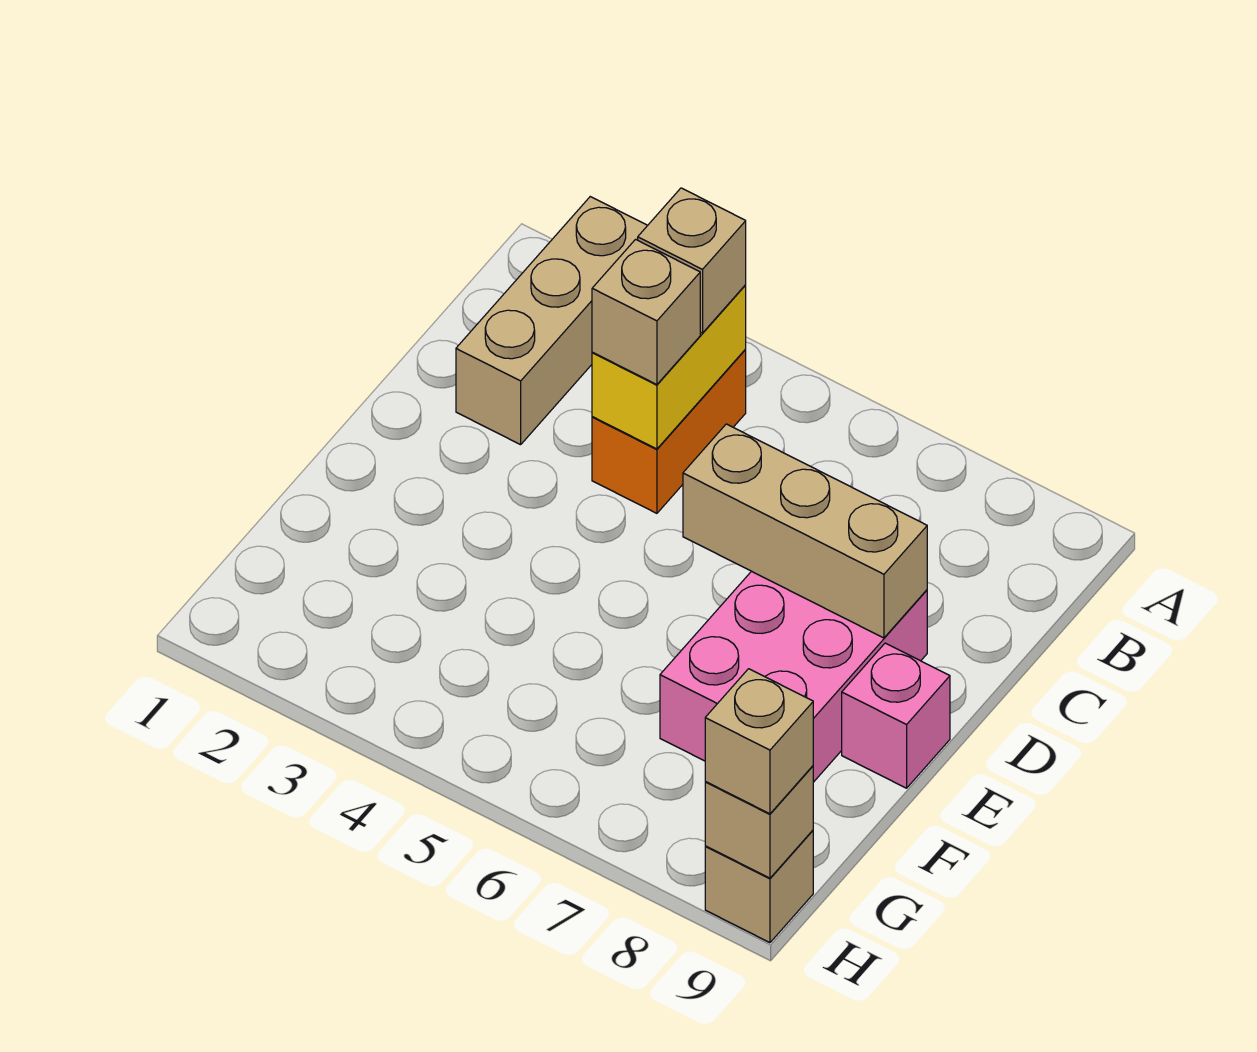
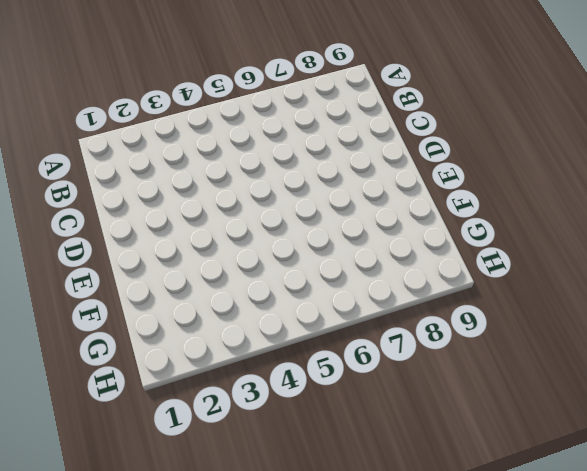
none -> tan 1x3 brick [456,197,648,445]
none -> orange 1x2 brick [592,350,746,513]

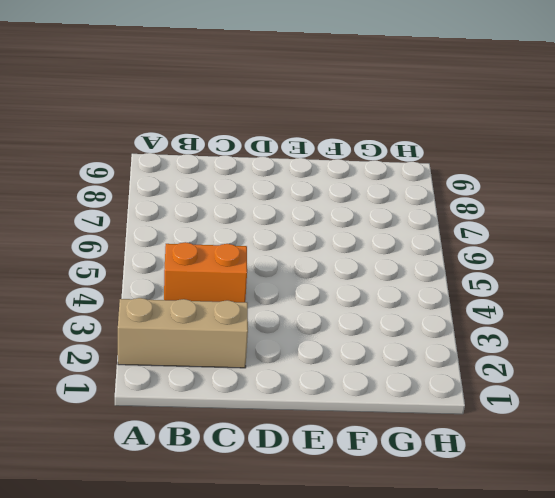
none -> pink 2x3 brick [660,571,927,782]
none -> pink 1x1 brick [842,643,950,788]

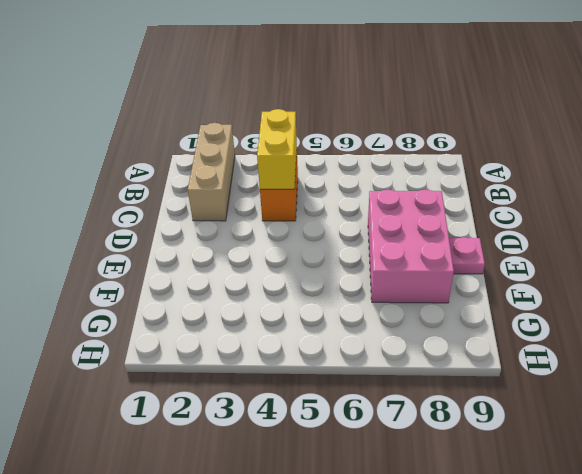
pink 1x1 plate [449,237,485,274] -> pink 1x1 brick [842,643,950,788]
none -> tan 1x1 brick [705,830,813,943]
none -> tan 1x3 brick [683,424,927,638]

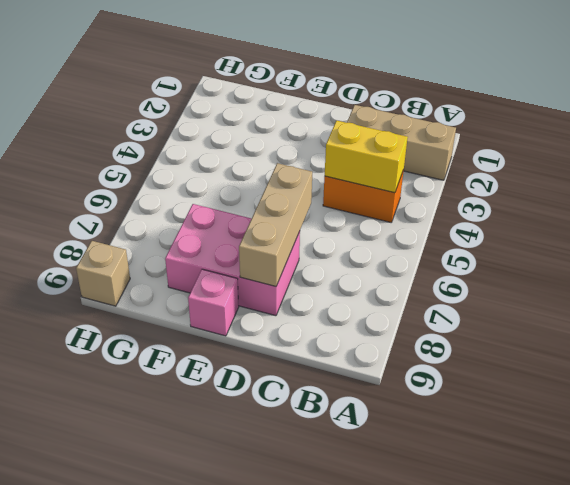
none -> tan 1x1 brick [705,766,813,878]
none -> tan 1x1 brick [638,188,746,333]

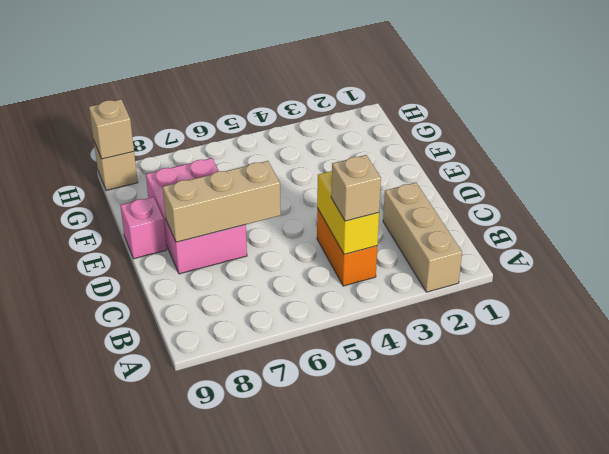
none -> tan 1x1 brick [592,239,700,385]
none -> tan 1x1 brick [705,669,813,814]

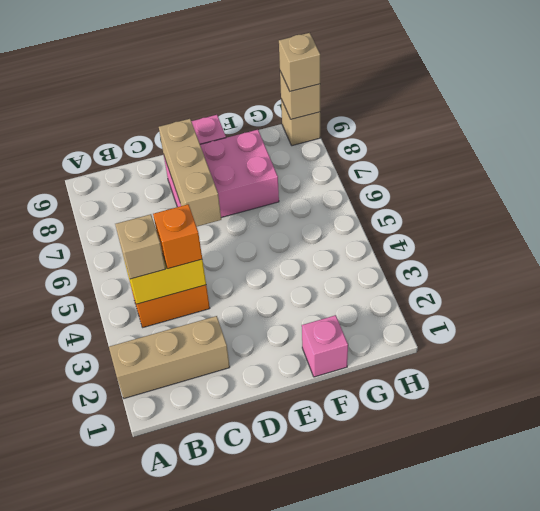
orange 1x1 brick [153,204,202,269] -> tan 1x1 brick [592,239,700,385]
pink 1x1 brick [302,315,348,377] -> none

